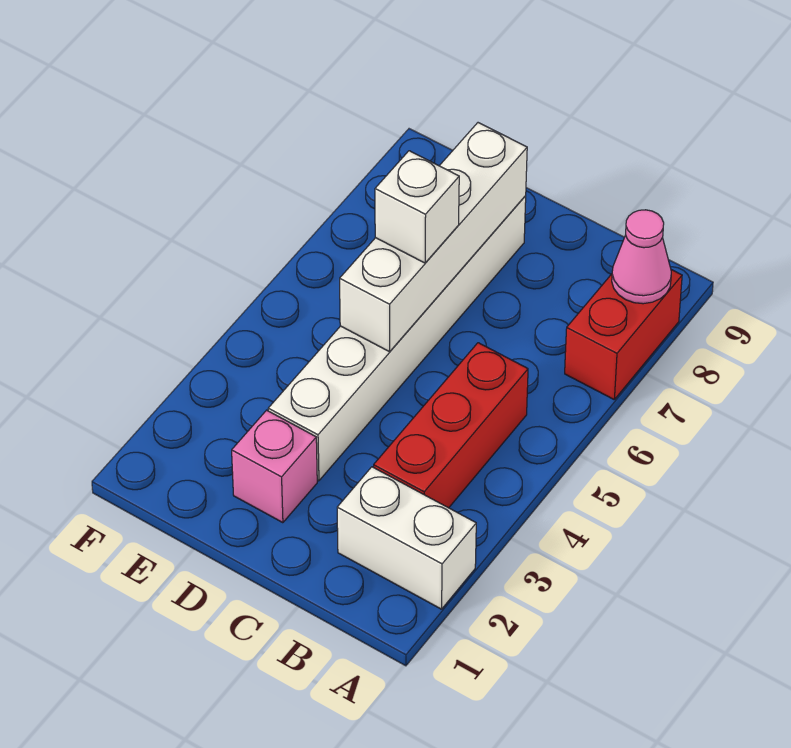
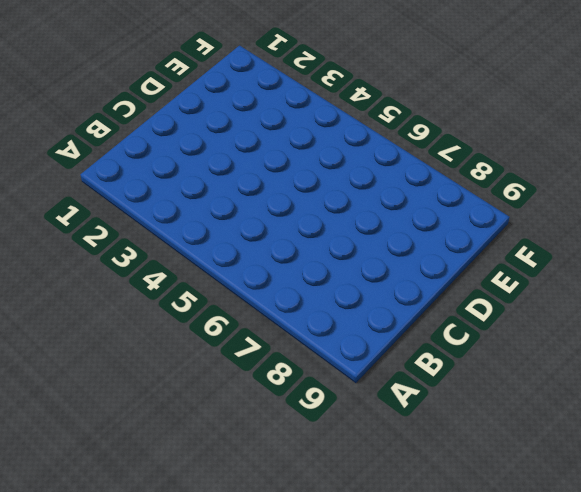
none -> white 1x2 brick [337,467,476,609]
none -> red 1x2 brick [565,270,682,399]

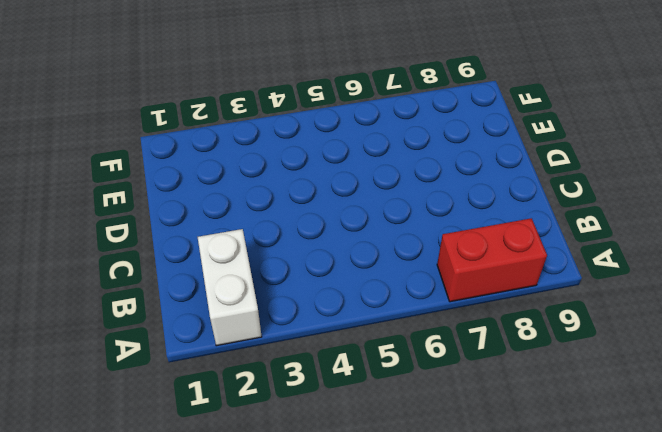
none -> red 1x3 brick [374,343,528,508]
none -> pink 1x1 brick [232,410,317,523]

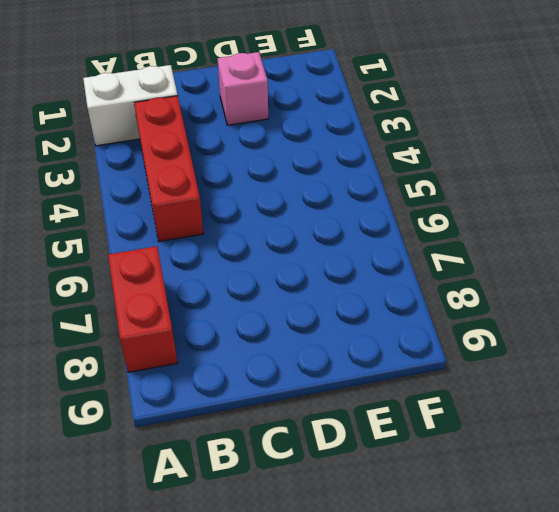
none -> white 1x6 brick [268,196,526,481]
none -> pink 1x1 cone [612,210,671,304]

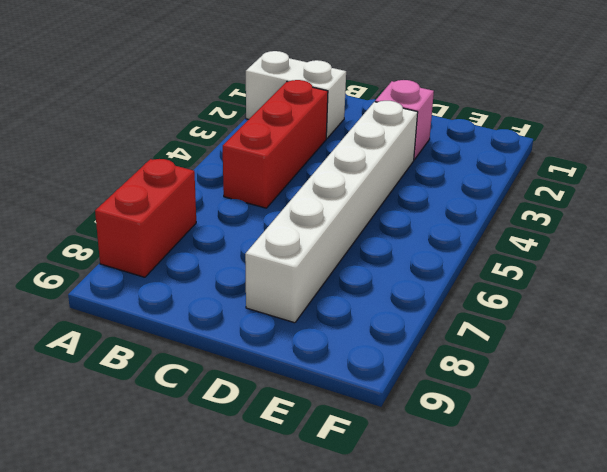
none -> pink 1x1 cone [612,210,671,304]
none -> white 1x4 brick [340,123,527,352]

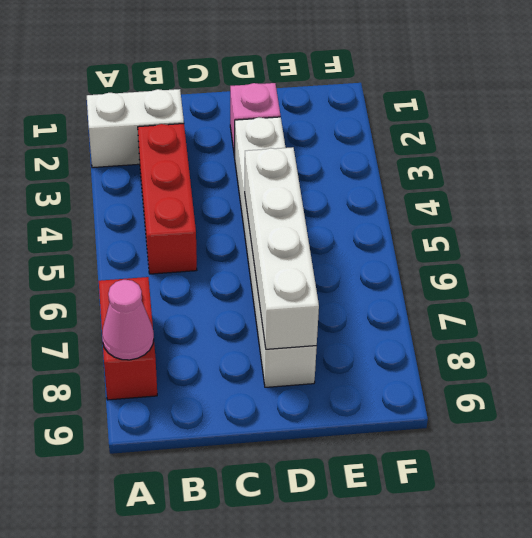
none -> white 1x1 brick [375,151,459,263]

